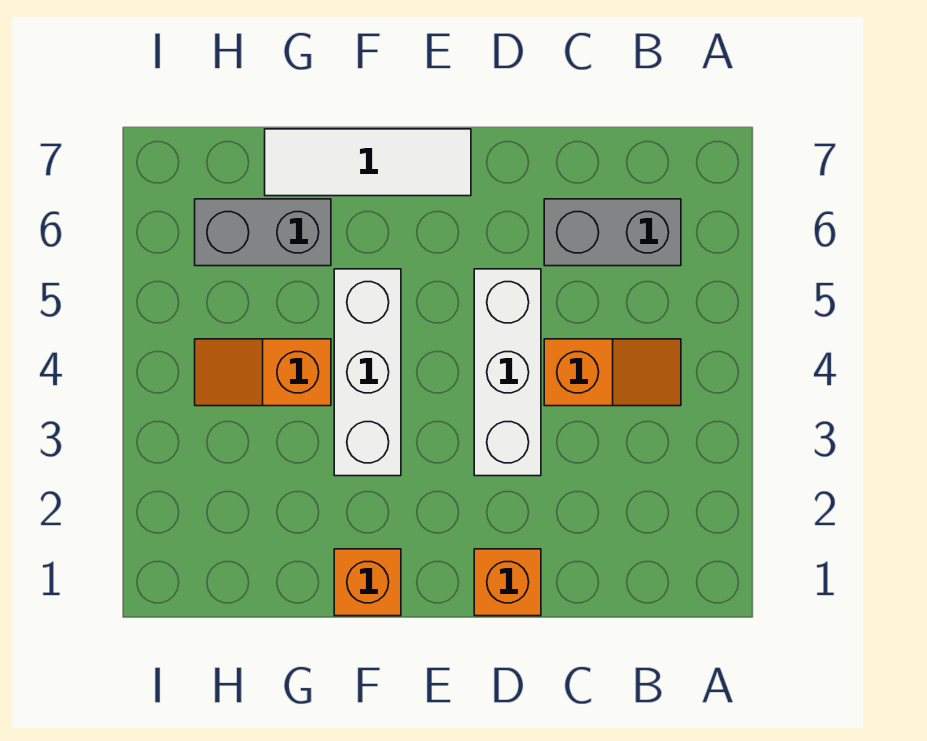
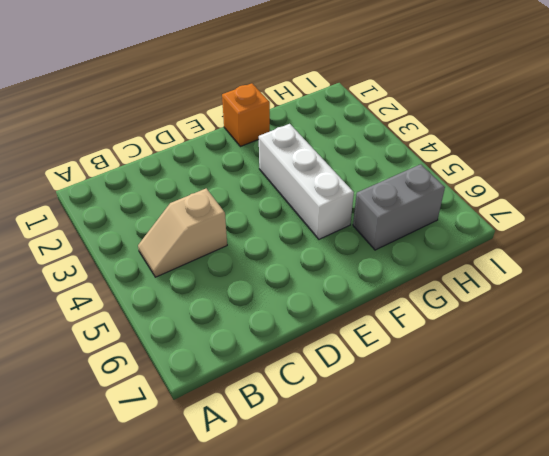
tan 1x2 slope [138,188,227,277] -> orange 1x2 slope [544,339,681,406]
none -> grey 1x2 brick [544,199,681,266]
none -> orange 1x1 brick [474,549,541,616]

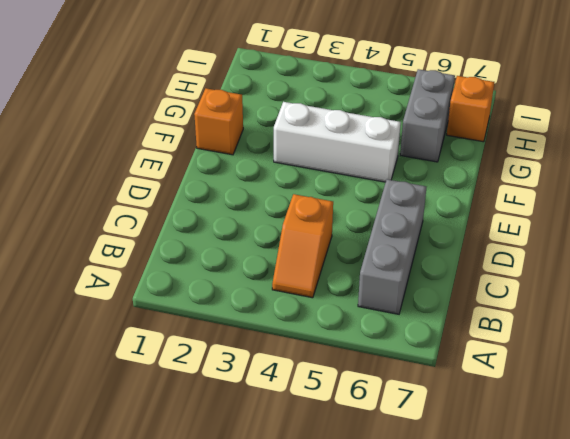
grey 1x3 brick [358,179,426,314] -> grey 1x2 brick [544,199,681,266]
orange 1x1 brick [447,76,494,142] -> orange 1x1 brick moved to [474,549,541,616]
none -> white 1x3 brick [474,269,541,476]
none -> white 1x3 tile [265,129,471,196]

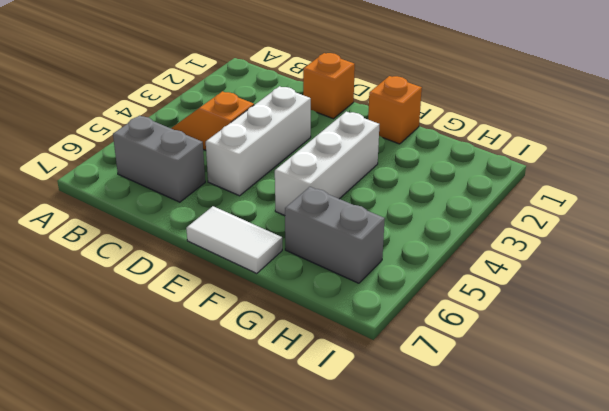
white 1x2 tile [186,206,282,274] -> white 1x3 tile [265,129,471,196]
none -> orange 1x2 slope [195,339,331,406]

